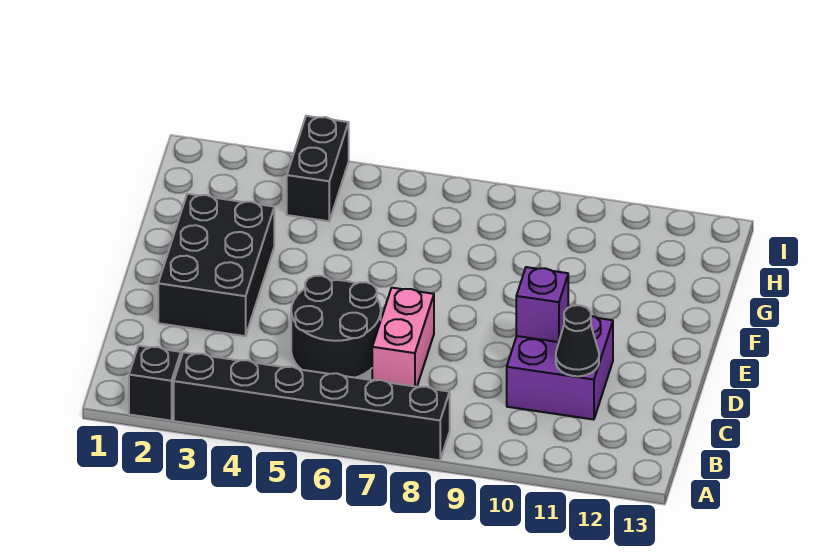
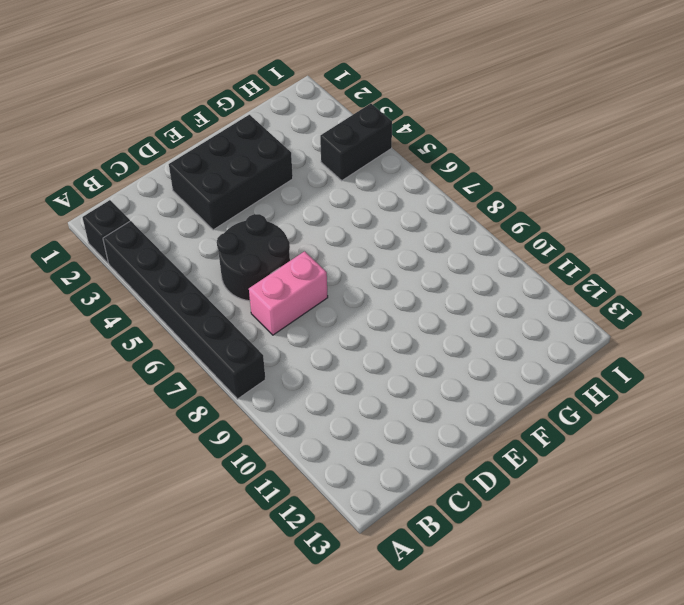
none -> purple 2x2 brick [507,316,613,420]
none -> black 1x1 cone [556,305,599,376]

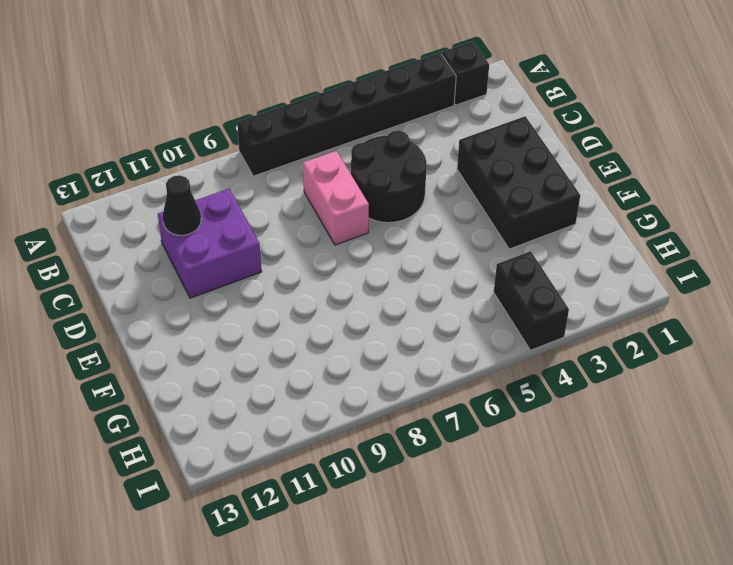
none -> purple 1x1 brick [516,267,568,342]

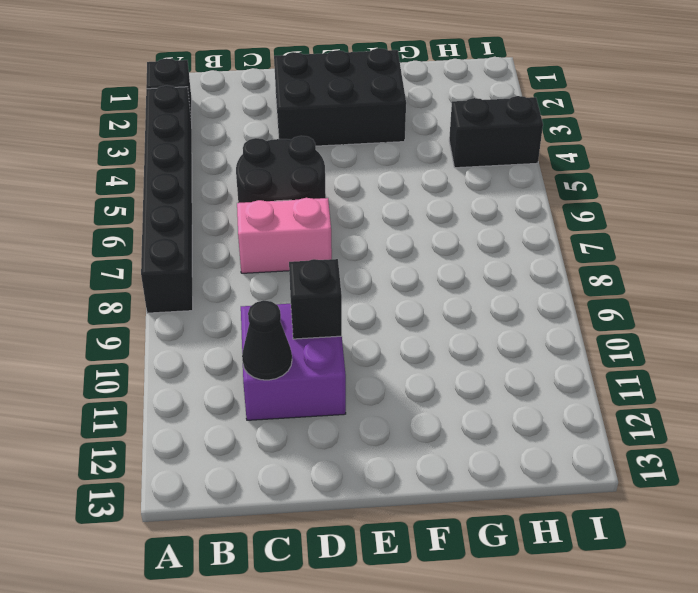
black 1x1 brick [289,259,342,339] -> purple 1x1 brick [516,267,568,342]

